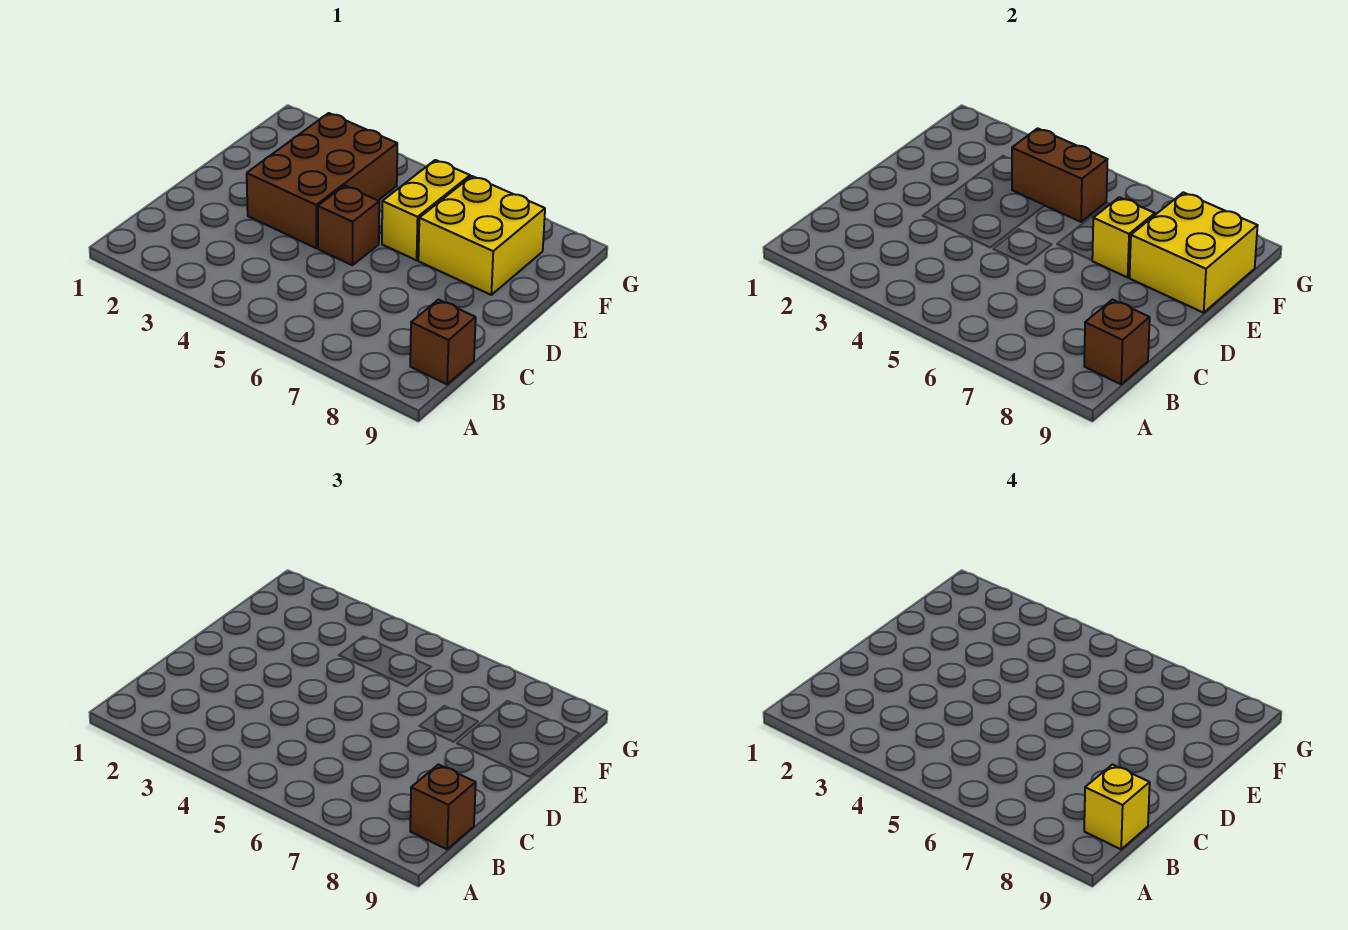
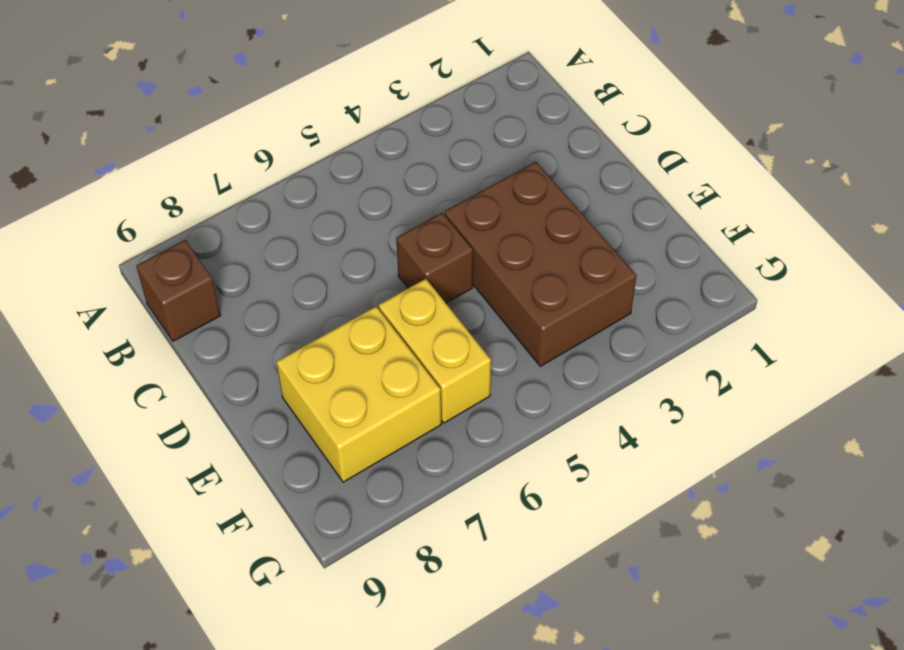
none -> brown 1x1 brick [1084,300,1150,384]
none -> yellow 1x1 brick [1092,197,1155,277]

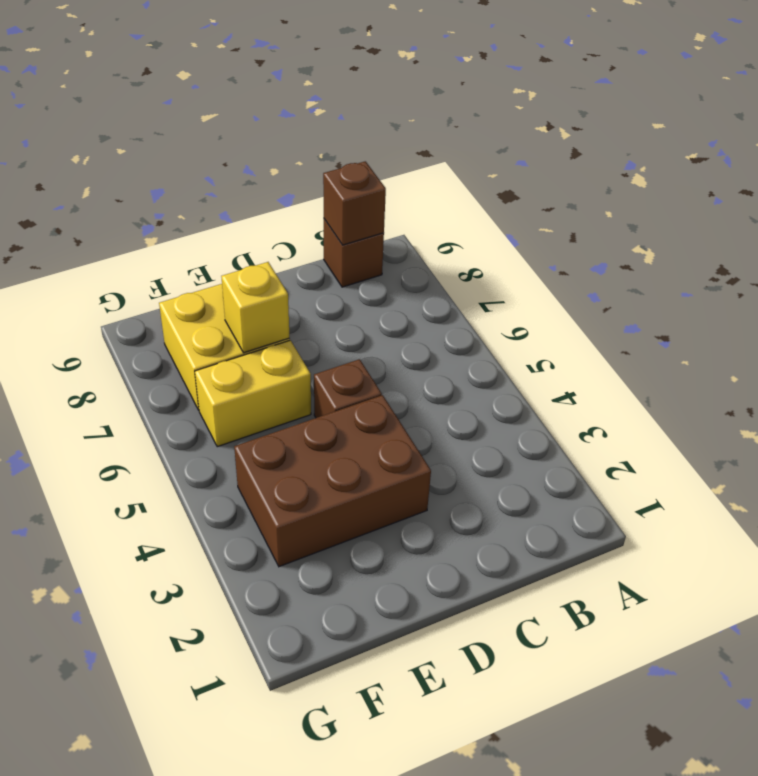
none -> yellow 2x2 brick [1130,192,1258,313]
none -> brown 1x2 brick [1012,128,1107,222]

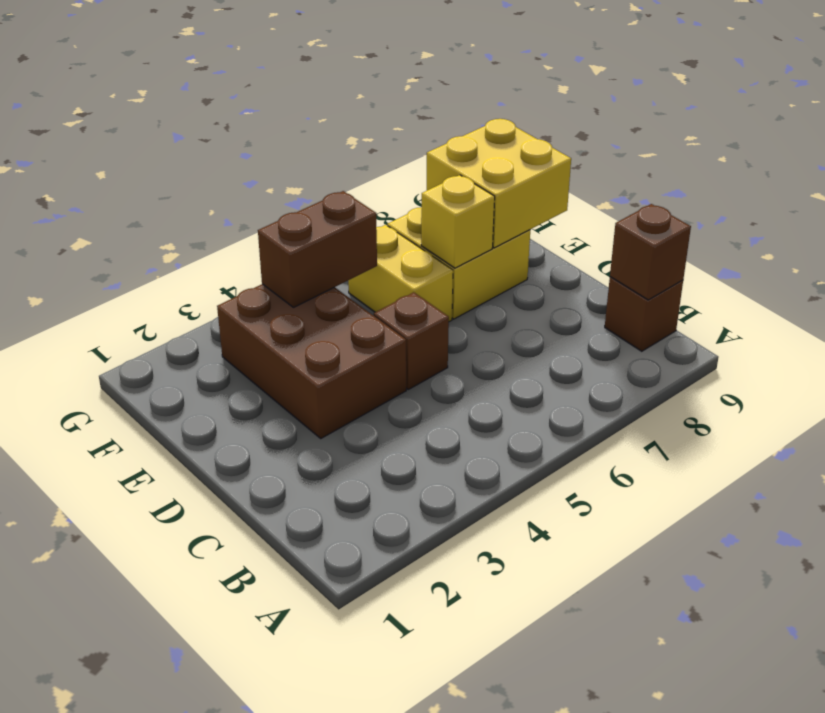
none -> brown 1x1 brick [410,765,476,849]
none -> yellow 1x1 brick [1084,765,1150,849]

